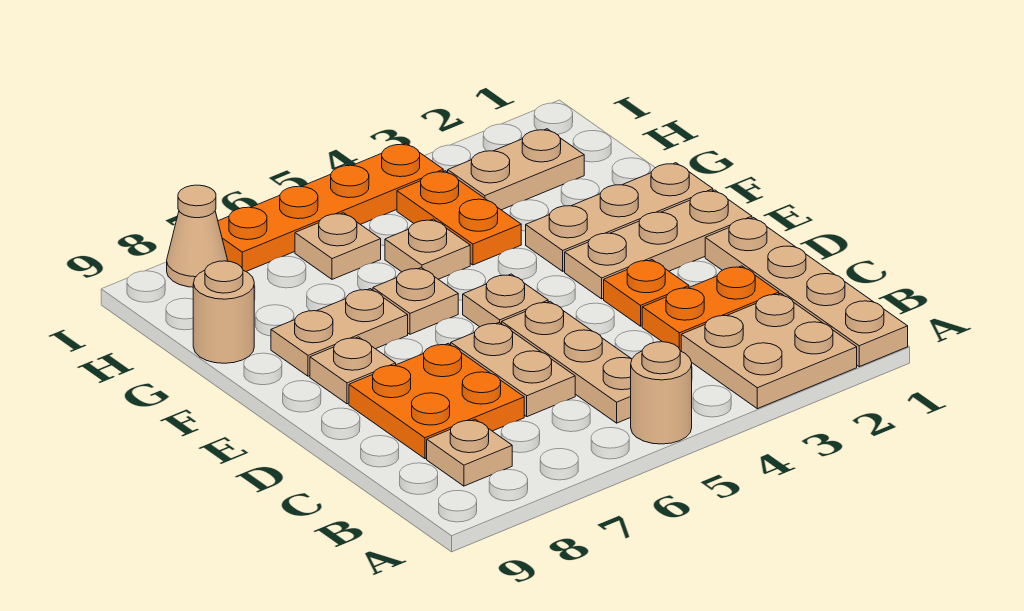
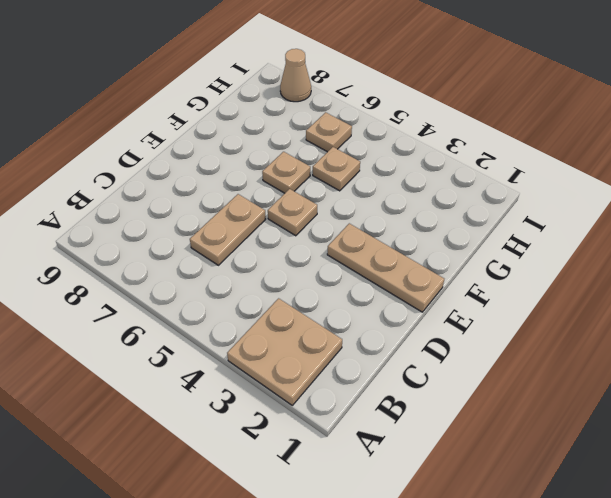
none -> tan 1x4 plate [705,218,908,367]
none -> tan 1x1 round brick [631,342,692,444]
none -> tan 1x3 plate [502,302,632,423]

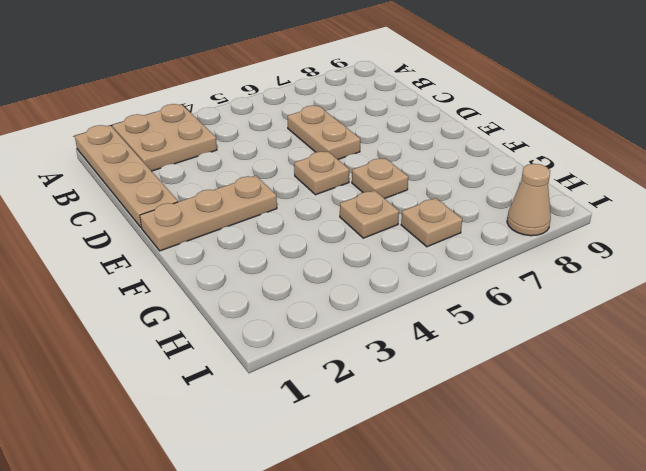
none -> tan 1x1 round brick [631,342,692,444]
none -> tan 1x3 plate [502,302,632,423]
none -> tan 1x1 plate [427,419,512,486]

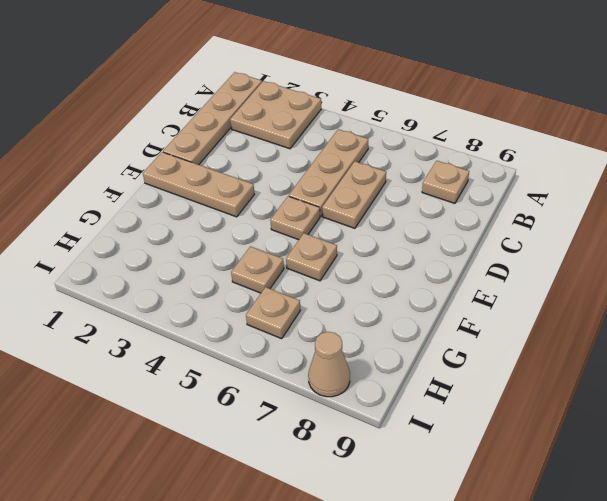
none -> tan 1x1 round brick [631,342,692,444]
none -> orange 1x2 plate [642,266,779,351]
none -> orange 2x2 plate [349,343,524,459]

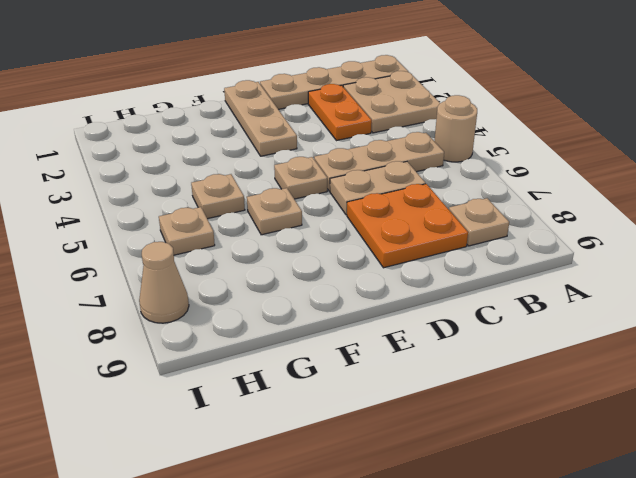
none -> orange 1x1 plate [604,260,689,326]
none -> tan 1x1 plate [310,337,396,404]
none -> tan 1x3 plate [526,163,713,271]

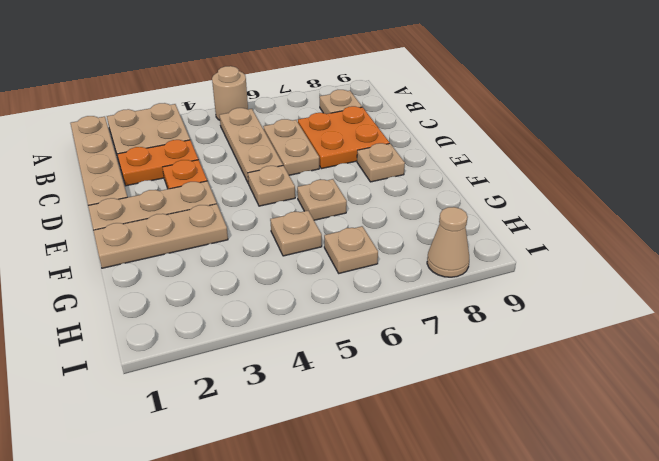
none -> tan 1x2 plate [271,289,408,376]
none -> orange 1x2 plate [397,171,521,265]
none -> tan 1x1 round brick [193,261,254,363]

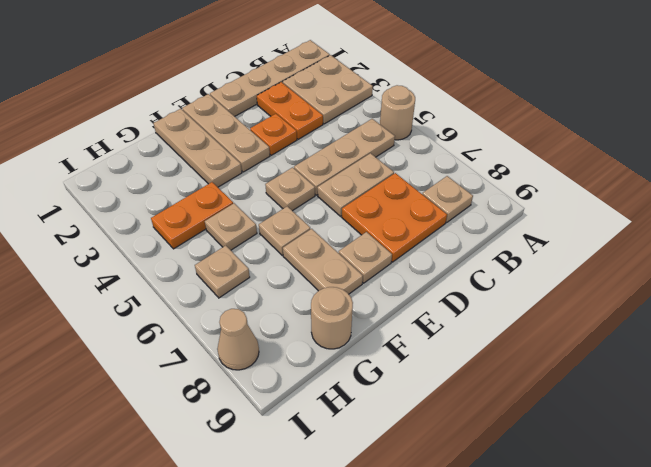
none -> tan 1x2 plate [448,129,584,210]
none -> orange 1x4 plate [218,143,443,271]

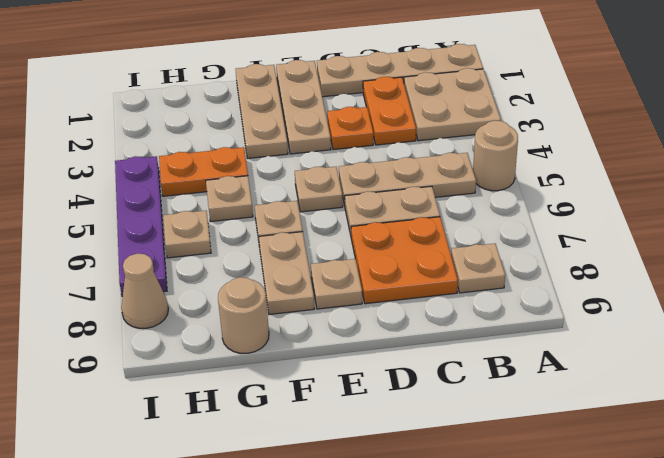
purple 1x4 plate [115,156,167,296] -> orange 1x4 plate [218,143,443,271]
none -> tan 1x2 plate [448,129,584,210]

